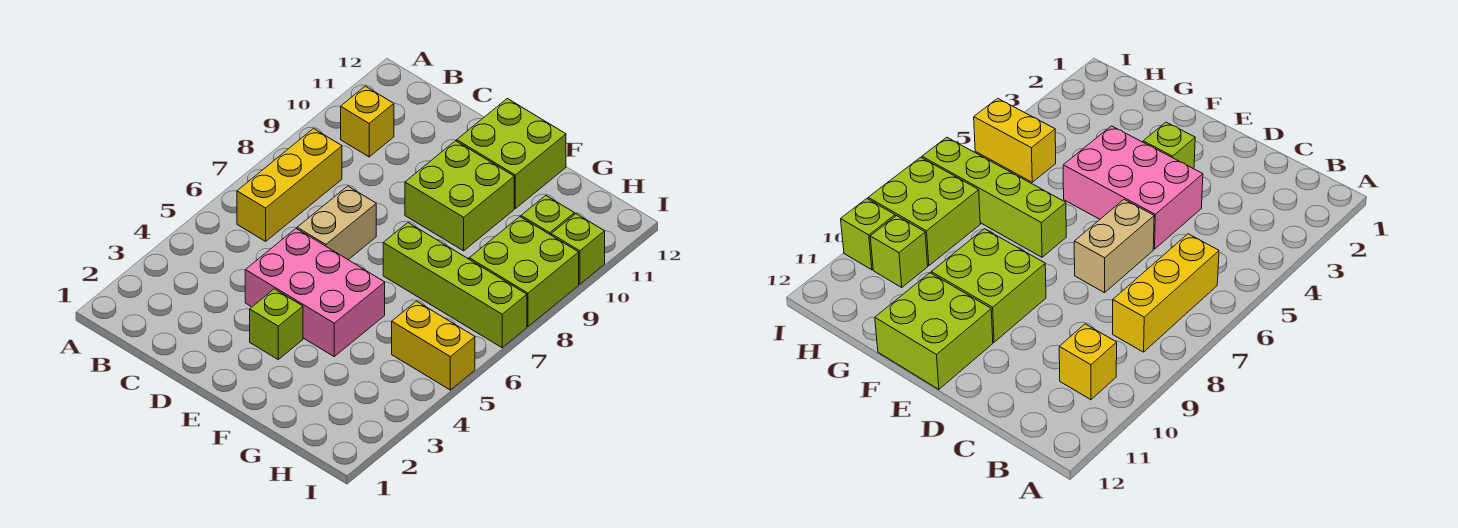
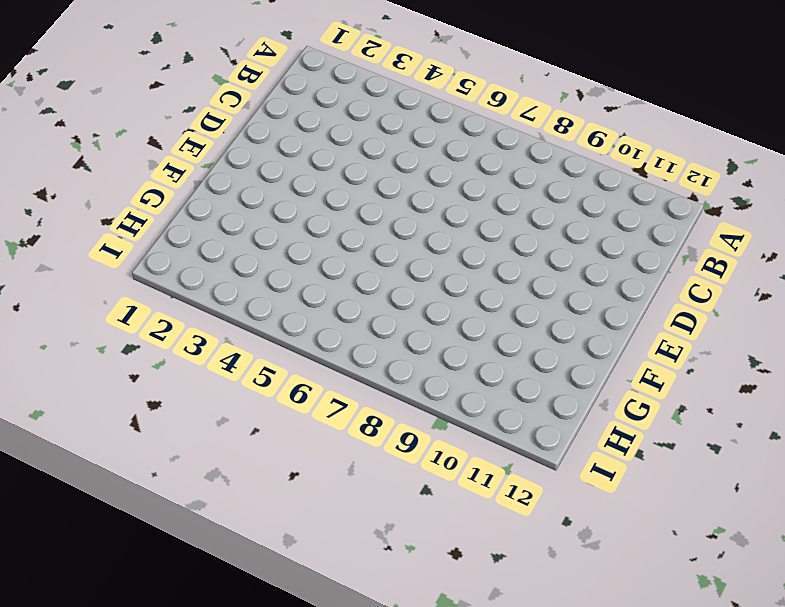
none -> yellow 1x3 brick [237,129,342,241]
none -> yellow 1x1 brick [341,86,394,157]
none -> pink 2x3 brick [245,229,385,356]

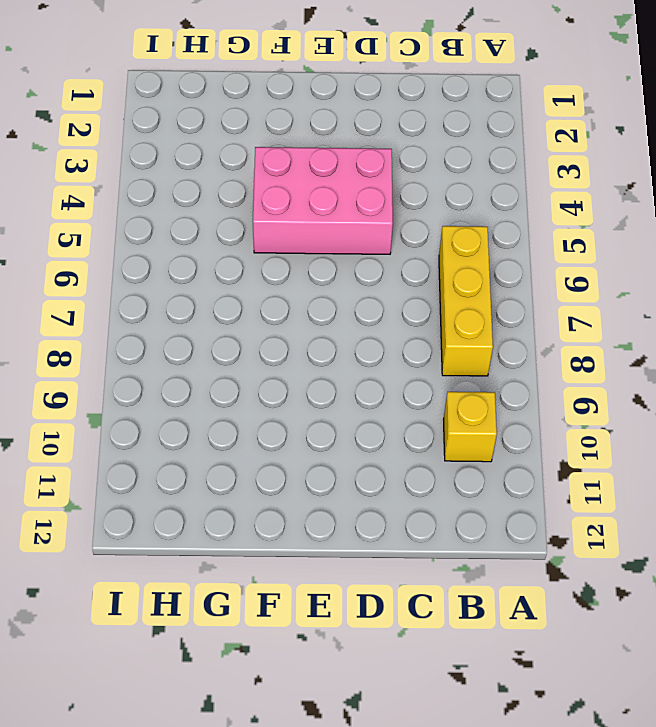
none -> tan 1x2 brick [297,186,376,260]
none -> lime 1x1 brick [250,289,303,359]
none -> lime 2x2 brick [405,141,514,251]

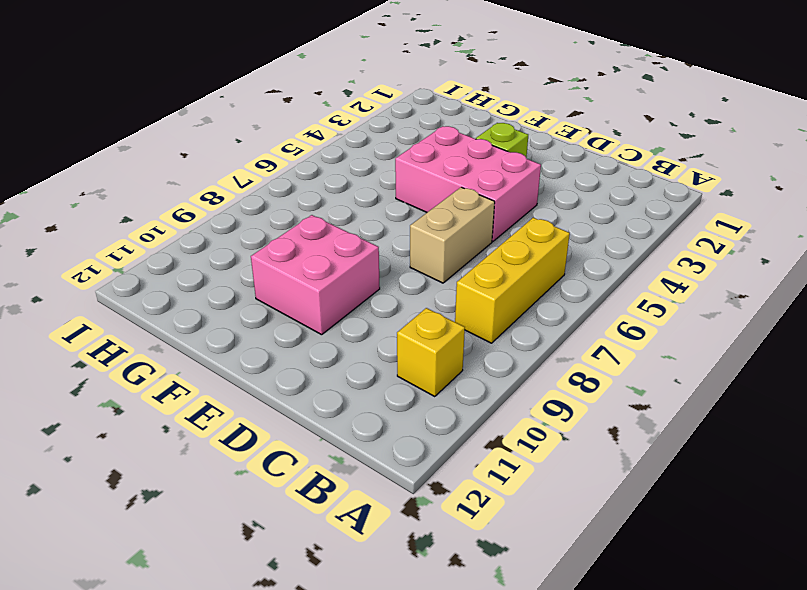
pink 2x2 brick [251,215,380,335] -> lime 2x2 brick [405,141,514,251]
none -> lime 2x2 brick [457,99,566,208]
none -> lime 1x4 brick [383,223,527,348]
none -> yellow 1x2 brick [392,301,475,390]

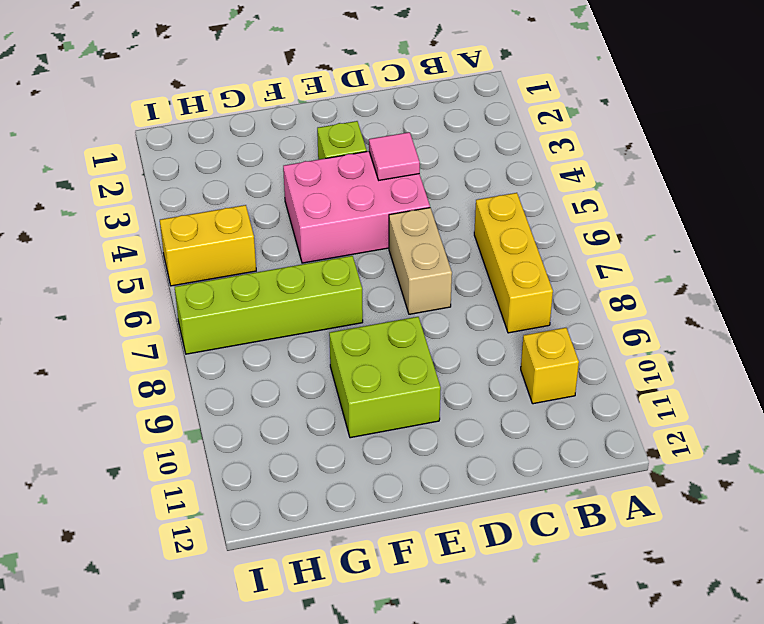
pink 1x1 tile [369,132,420,180] -> none
none -> lime 2x2 brick [457,99,566,208]
none -> lime 2x2 brick [469,217,579,326]
none -> lime 1x1 brick [521,196,574,235]

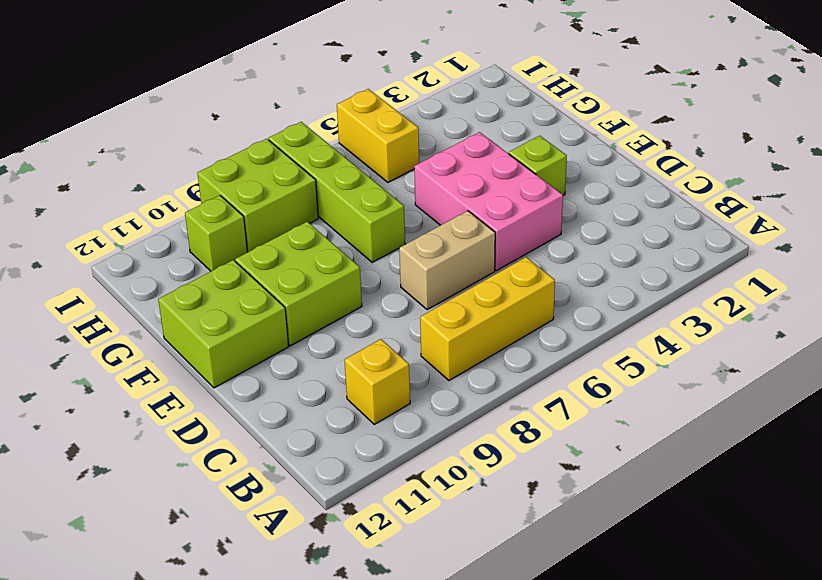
none -> lime 1x1 brick [551,214,605,284]

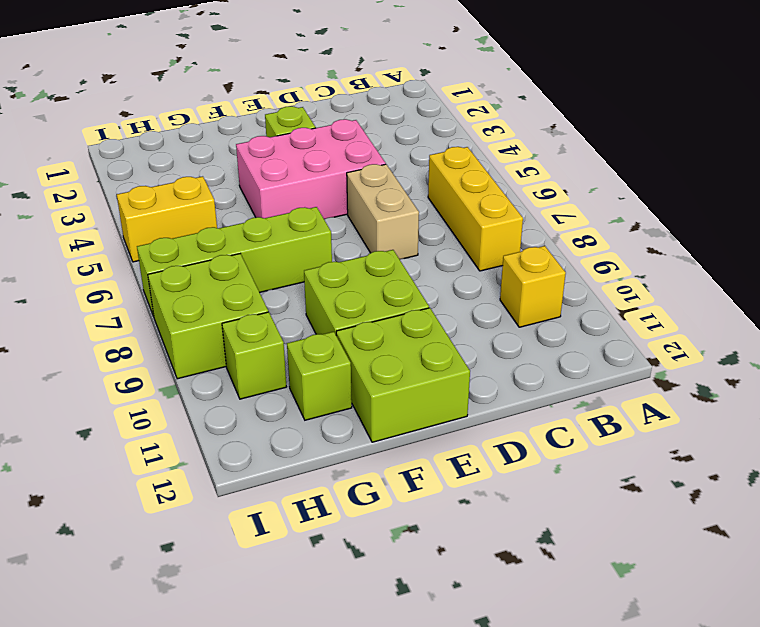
lime 1x1 brick [287,332,352,420] -> lime 1x1 brick moved to [551,214,605,284]

